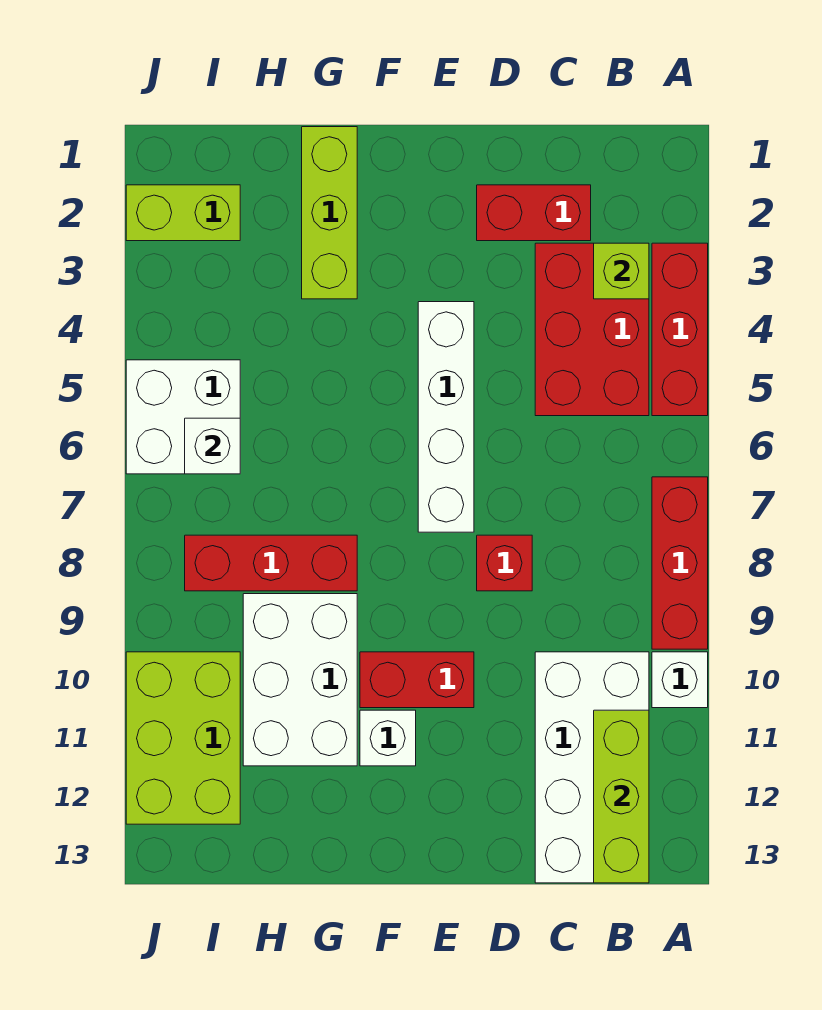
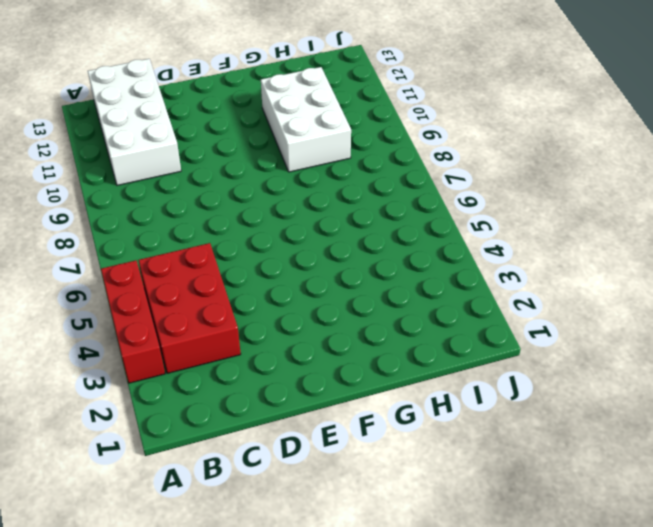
none -> red 1x3 brick [652,477,708,649]
none -> white 1x1 brick [652,652,708,708]
none -> red 1x2 brick [477,185,591,241]

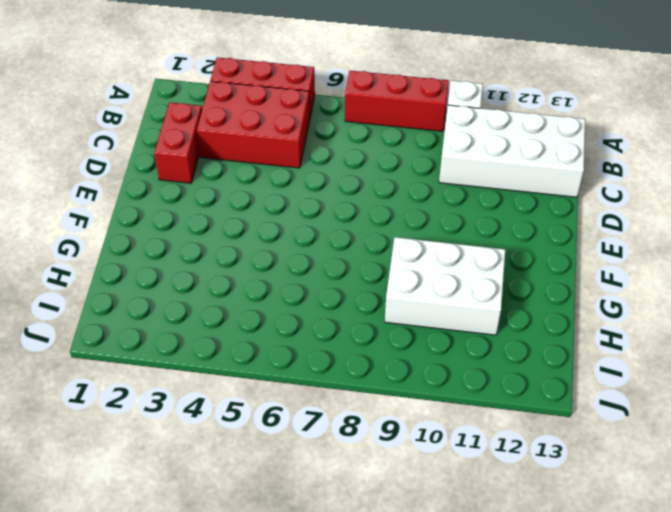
none -> red 1x1 brick [477,535,532,591]
none -> white 1x4 brick [418,302,474,532]
none -> red 1x2 brick [360,652,474,708]

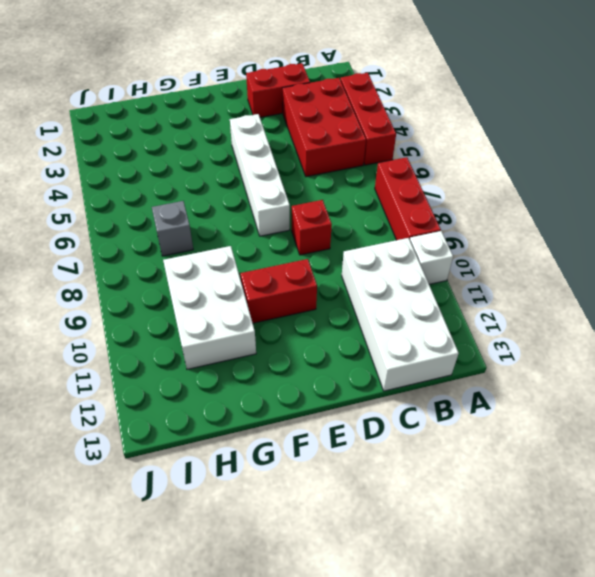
grey 1x1 brick [152,201,193,256] -> none
none -> white 1x1 brick [360,710,416,766]
none -> lime 1x3 brick [302,127,357,299]
none -> red 1x3 brick [185,535,357,591]

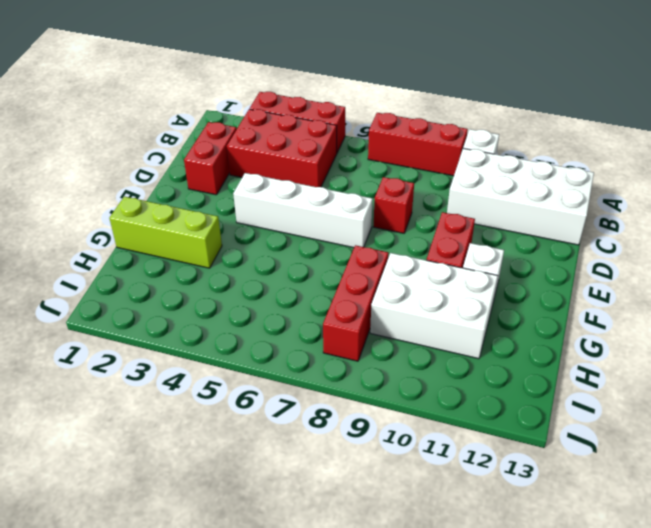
none -> lime 1x2 brick [126,185,240,241]
none -> white 2x2 brick [126,360,240,474]
none -> lime 2x3 brick [126,652,240,824]

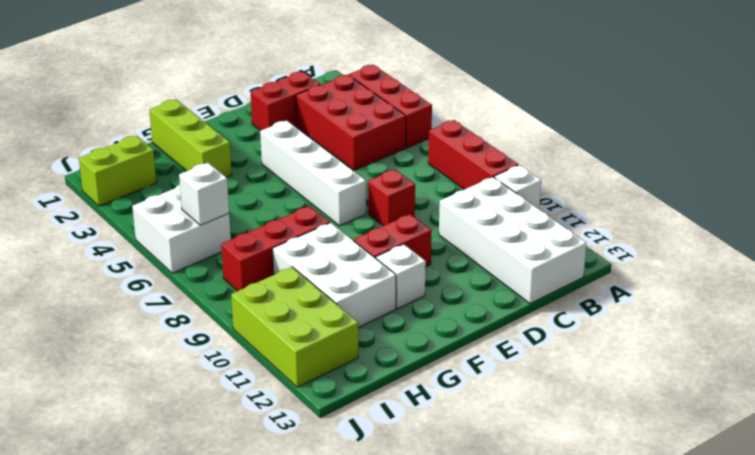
none -> lime 1x1 brick [594,243,649,299]
none -> lime 1x3 brick [594,710,649,883]

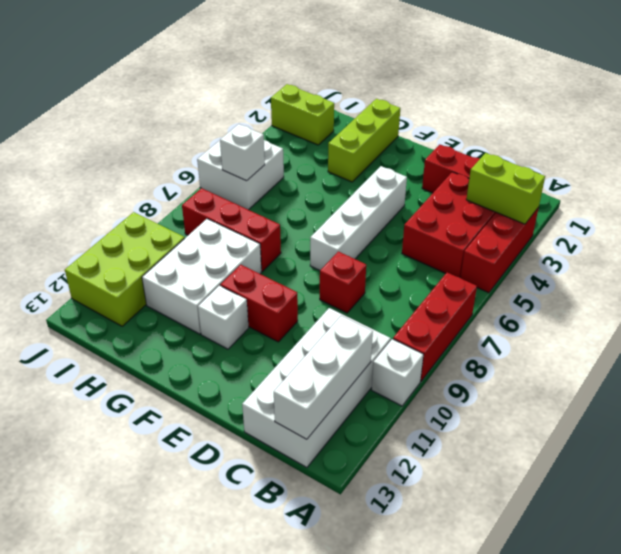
lime 1x2 brick [466,153,545,224] -> lime 1x1 brick [594,243,649,299]
white 1x3 brick [274,316,373,439] -> lime 1x3 brick [594,710,649,883]

